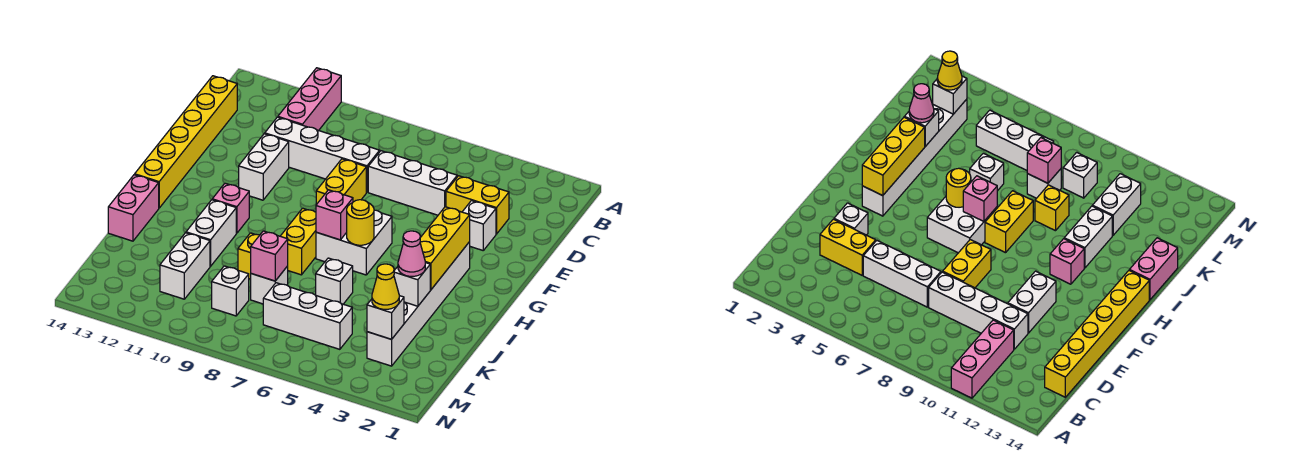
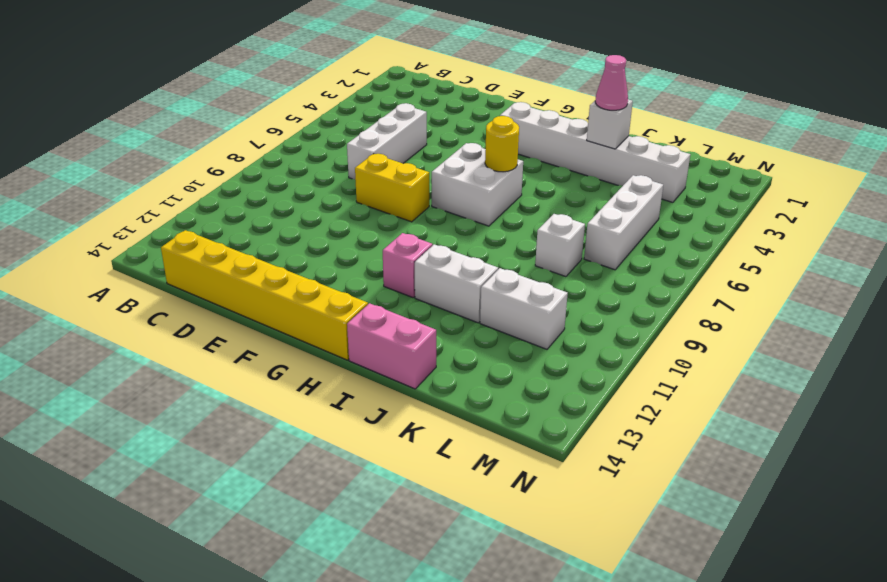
none -> pink 1x3 brick [278,68,341,130]
none -> yellow 1x2 brick [446,176,509,234]
none -> white 1x4 brick [265,117,380,192]

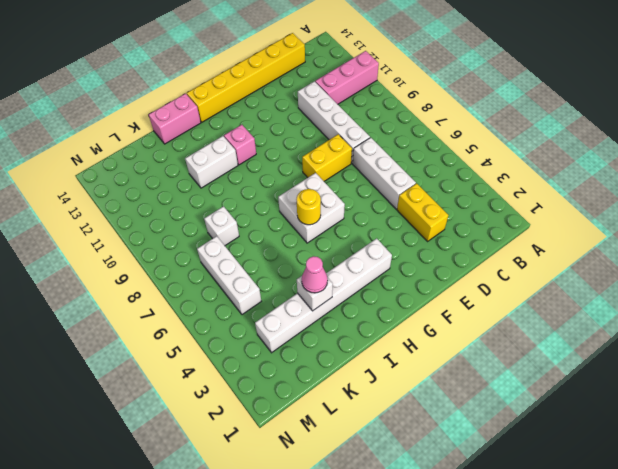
none -> white 1x1 brick [463,201,496,250]
none -> white 1x2 brick [239,134,289,200]
none -> yellow 1x2 brick [281,208,316,275]

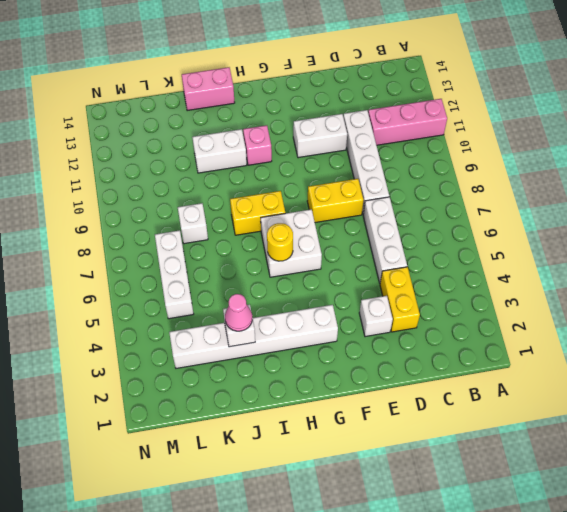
none -> yellow 1x6 brick [135,76,237,208]
none -> white 1x1 brick [316,258,353,304]
none -> yellow 1x1 brick [238,233,259,279]

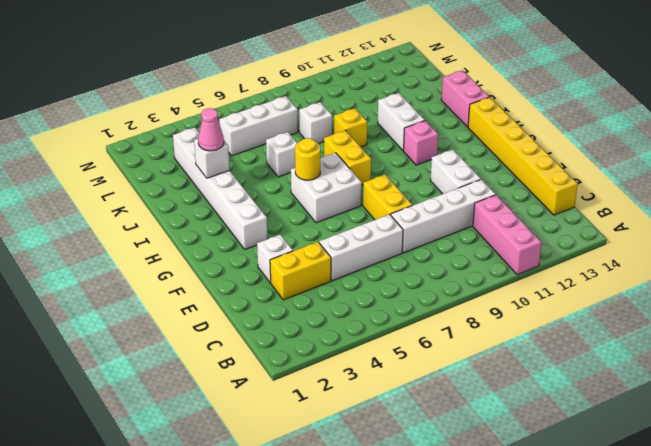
none -> white 1x2 brick [160,233,210,299]
none -> white 1x1 brick [212,266,249,316]
none -> yellow 1x3 brick [420,207,470,290]

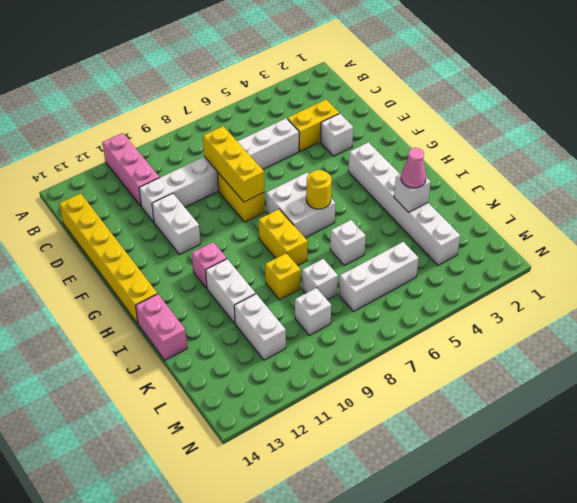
yellow 1x3 brick [203,126,264,202] -> yellow 1x3 brick moved to [420,207,470,290]
none -> pink 1x1 brick [316,190,353,240]
none -> pink 1x1 brick [251,231,288,281]
none -> white 1x1 brick [367,296,404,339]

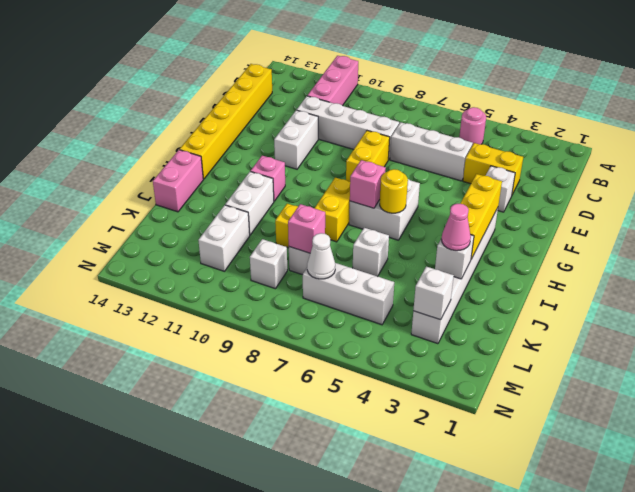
pink 1x1 round brick [459,107,486,144] -> none
white 1x1 cone [307,233,335,279] -> none
none -> yellow 1x1 cone [372,264,399,309]

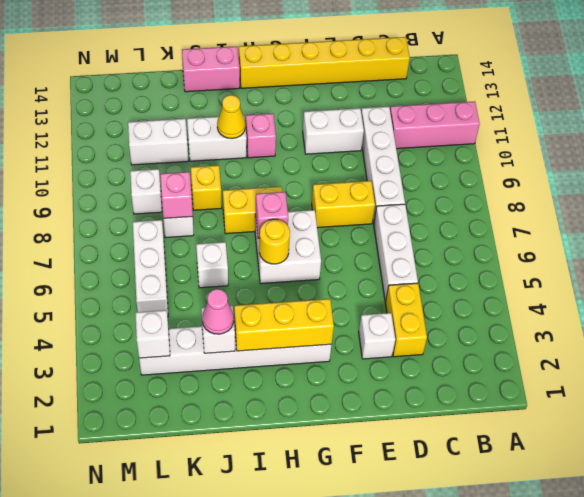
yellow 1x1 cone [217,95,245,139] -> yellow 1x1 cone moved to [372,264,399,309]

